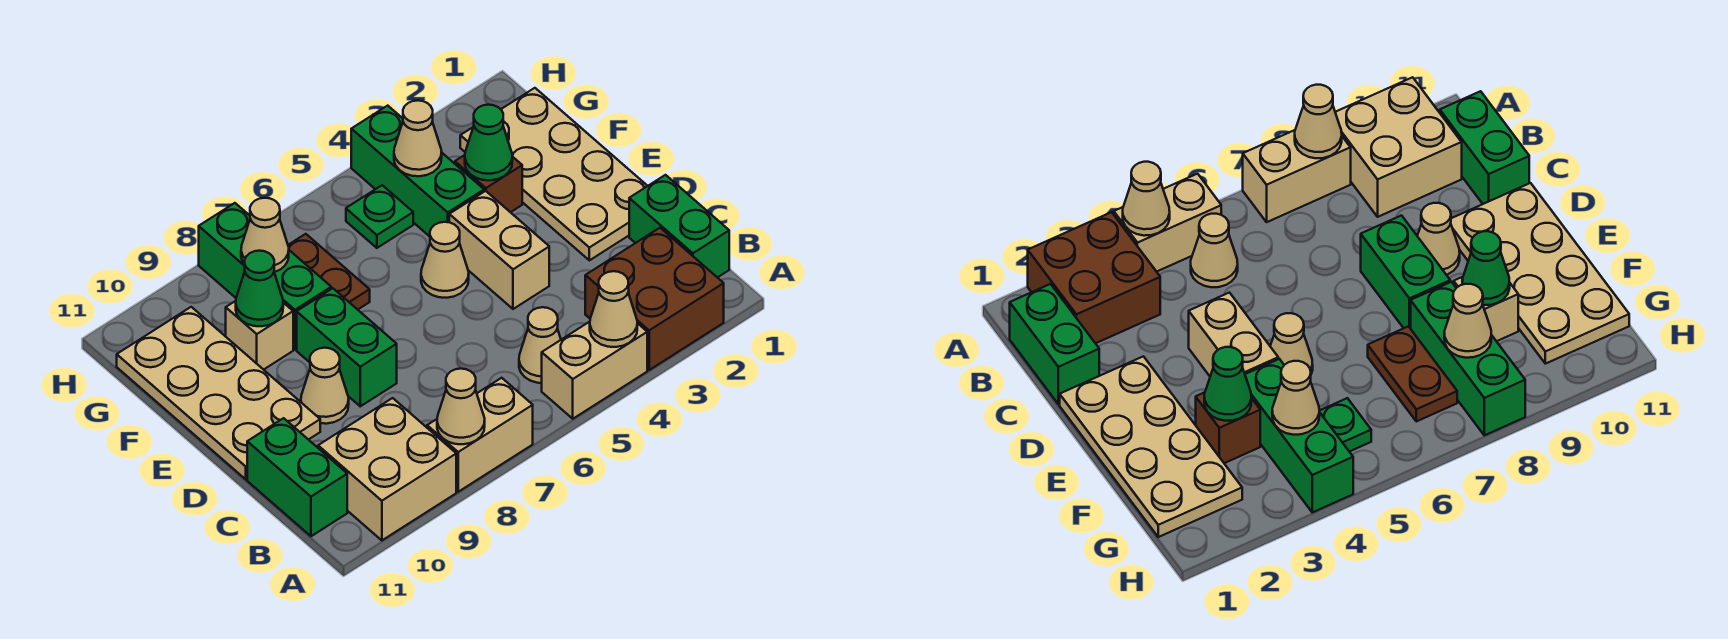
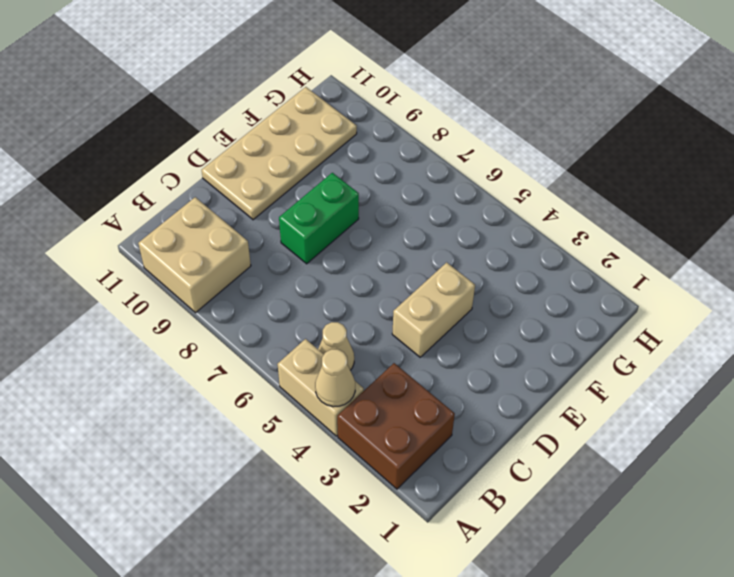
none -> tan 1x2 brick [427,378,533,492]
none -> green 1x2 brick [629,175,729,278]
none -> green 1x2 brick [247,418,347,536]

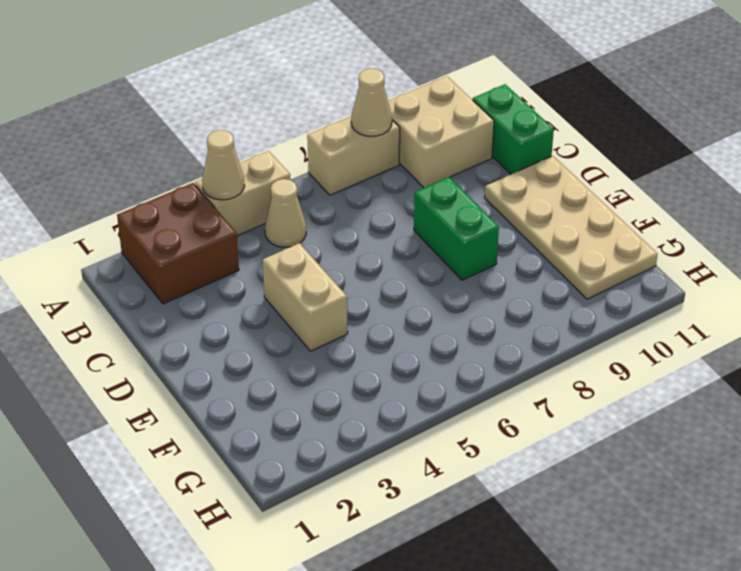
none -> green 1x2 brick [629,175,729,278]
none -> tan 2x4 plate [460,88,647,260]
none -> tan 1x1 cone [301,348,349,424]

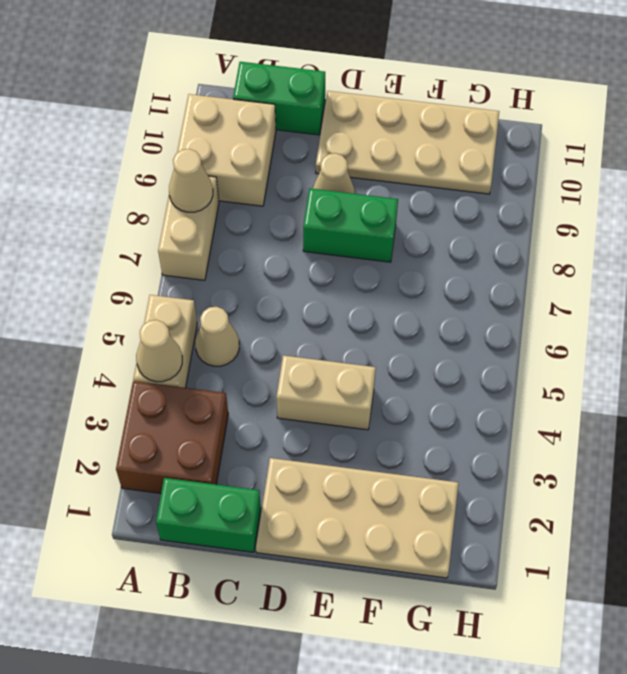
none -> tan 1x1 cone [421,222,469,298]
none -> brown 1x1 brick [455,155,522,212]
none -> green 1x3 brick [351,106,484,236]

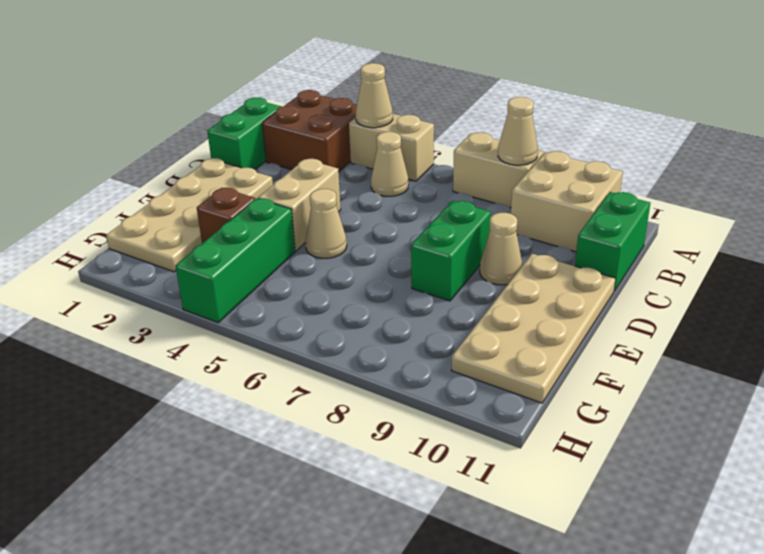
none -> brown 1x2 plate [288,234,370,310]
none -> green 1x3 brick [199,203,331,349]
none -> tan 1x1 brick [226,301,293,370]

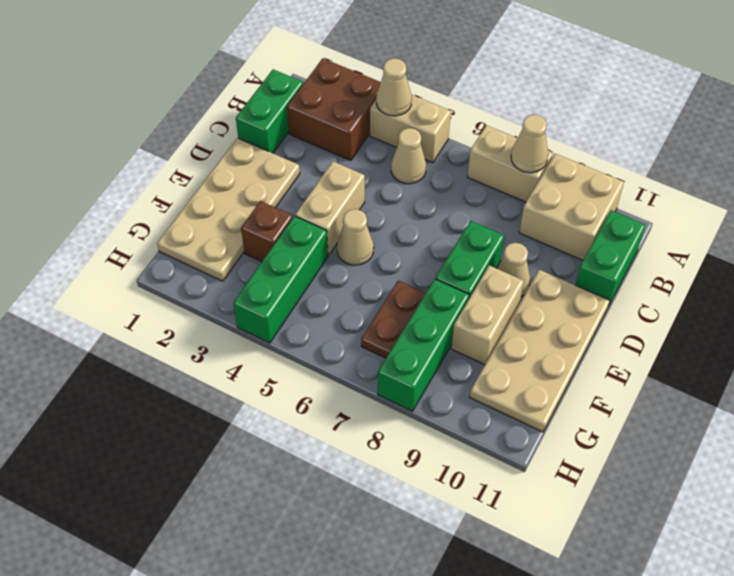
tan 1x2 brick [451,265,524,365] -> tan 1x1 brick [226,301,293,370]
none -> green 1x1 plate [346,185,413,248]
none -> green 1x1 cone [465,105,512,180]
none -> green 1x1 cone [236,251,283,326]

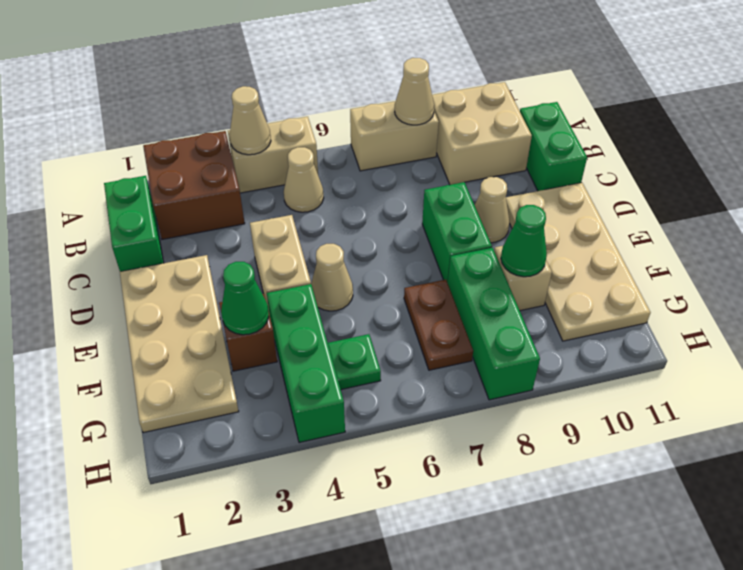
none -> tan 1x1 cone [394,100,442,176]
none -> tan 1x1 cone [241,198,289,272]

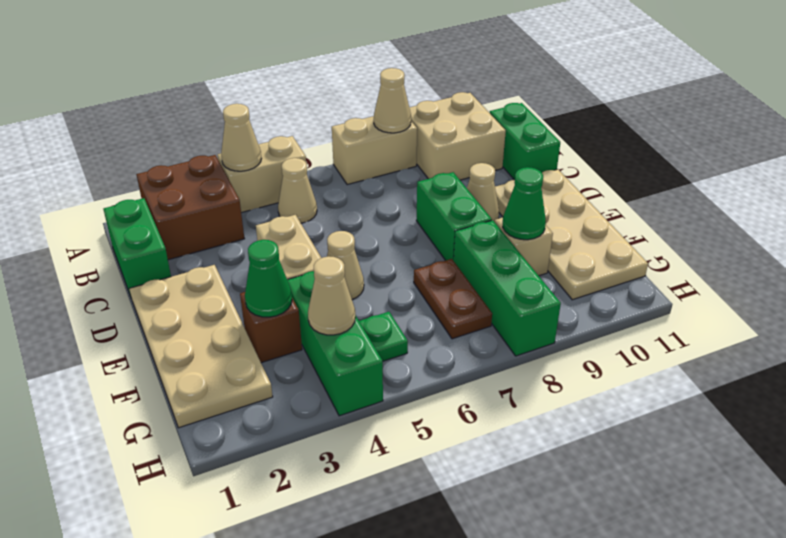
none -> tan 1x1 cone [241,198,289,272]

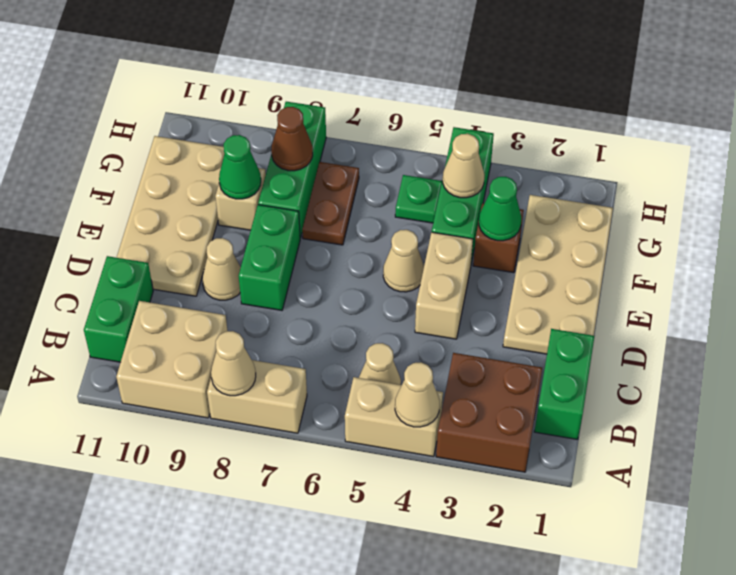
brown 1x1 cone [271,107,313,171] -> tan 1x1 cone [241,198,289,272]

